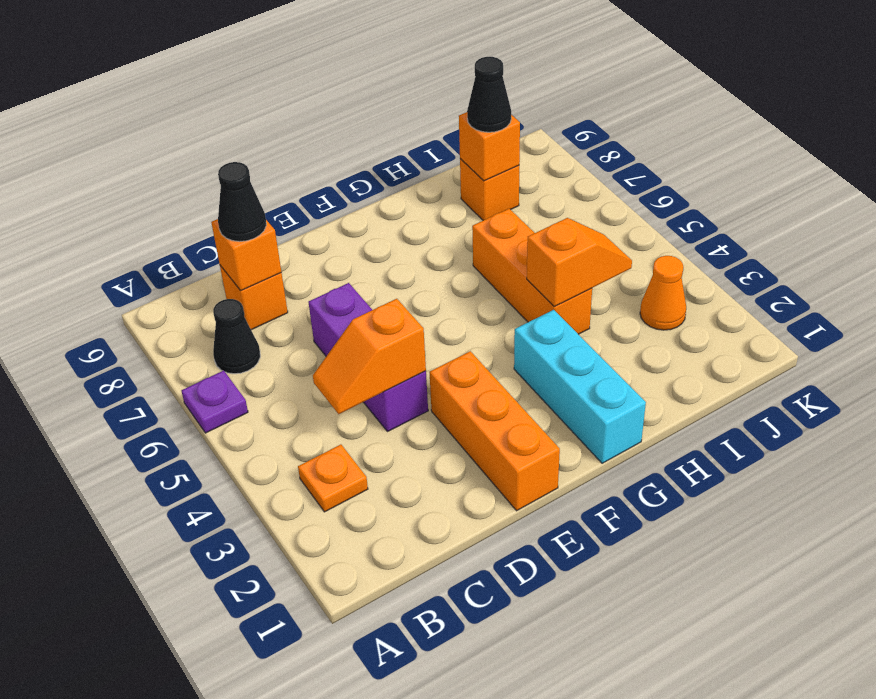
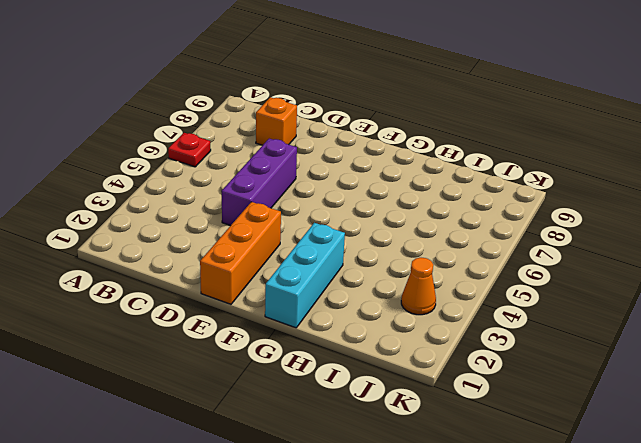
red 1x1 plate [168,133,211,167] -> purple 1x1 plate [181,370,248,433]
none -> orange 1x1 plate [298,445,368,512]
none -> black 1x1 cone [213,299,260,374]
none -> orange 1x3 brick [472,209,592,334]

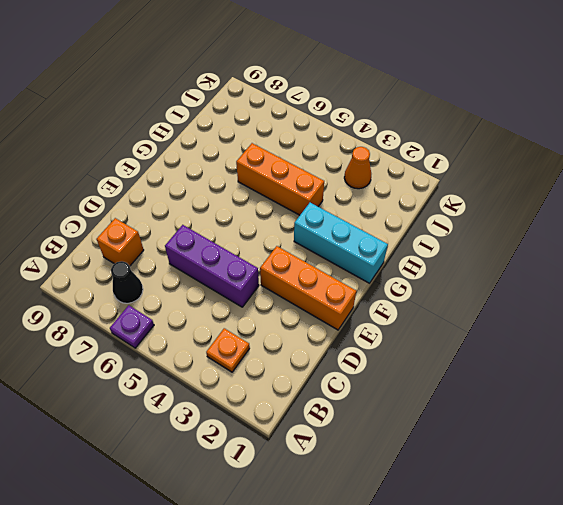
none -> orange 1x1 brick [460,159,519,220]
none -> orange 1x2 slope [313,299,426,414]
none -> orange 1x1 brick [211,219,281,291]

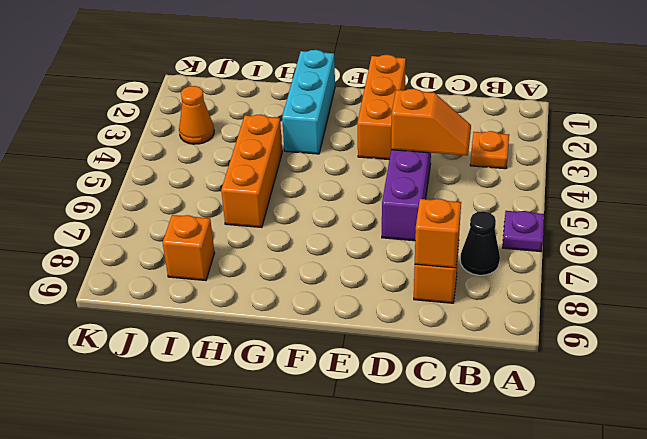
none -> orange 1x2 slope [527,218,632,306]
none -> orange 1x1 brick [459,112,520,181]
none -> black 1x1 cone [218,162,266,242]

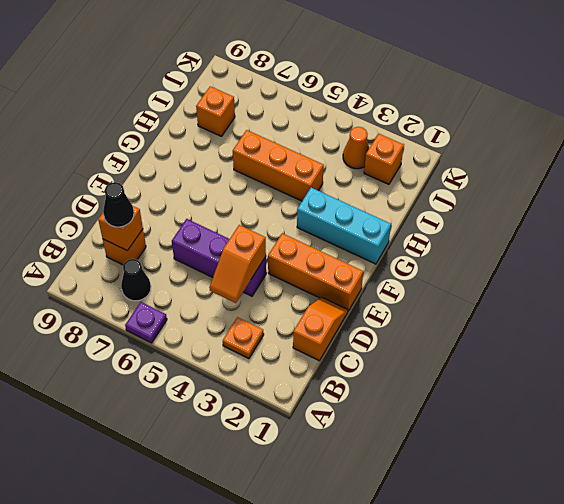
orange 1x2 slope [293,297,348,361] -> orange 1x2 slope moved to [527,218,632,306]
orange 1x1 brick [364,134,404,184] -> orange 1x1 brick moved to [459,112,520,181]
none -> black 1x1 cone [467,57,511,132]

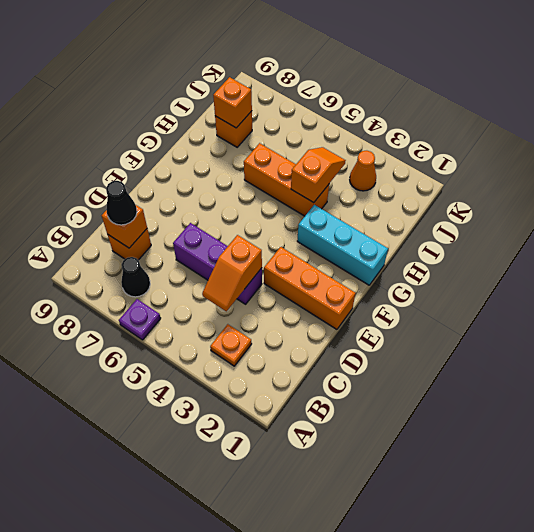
none -> black 1x1 cone [467,57,511,132]

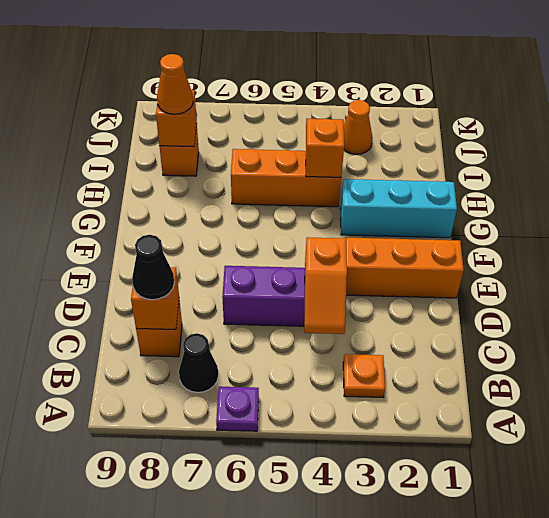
orange 1x1 cone [157,54,193,114] -> black 1x1 cone [467,57,511,132]

